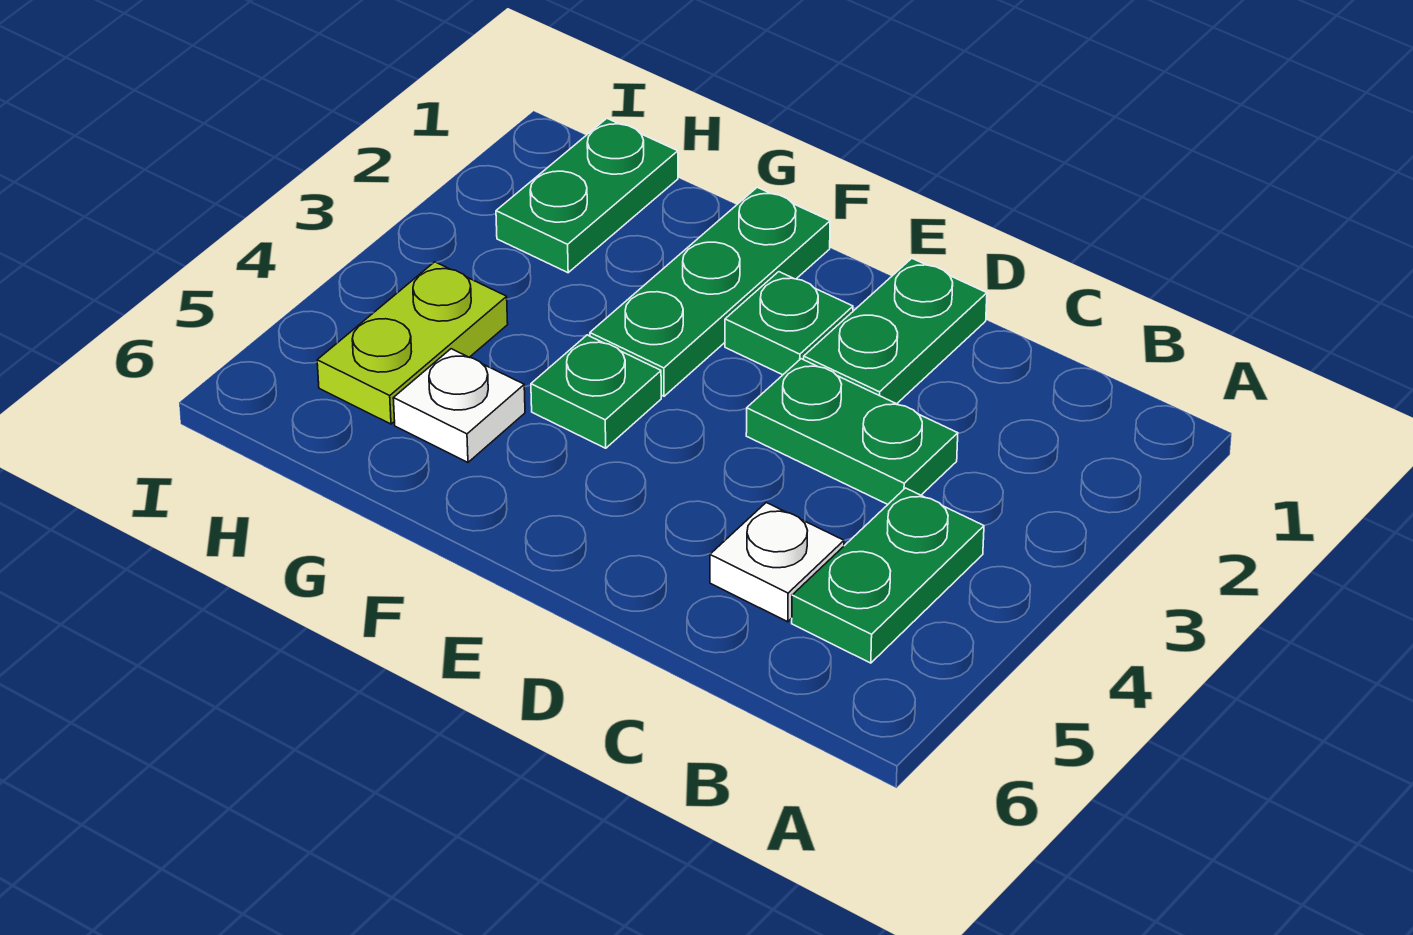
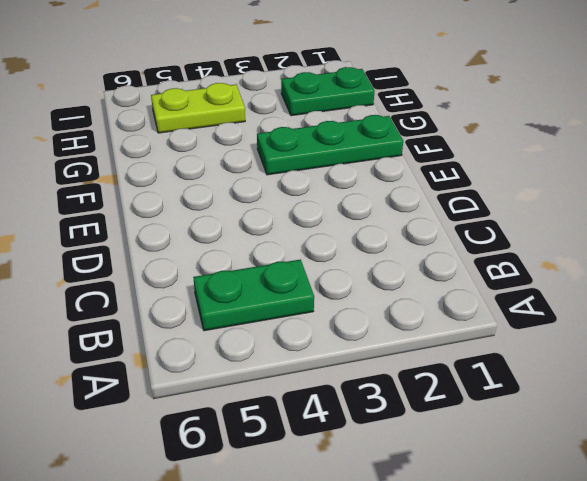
none -> green 1x2 plate [746,359,958,504]
none -> white 1x1 plate [710,503,844,622]

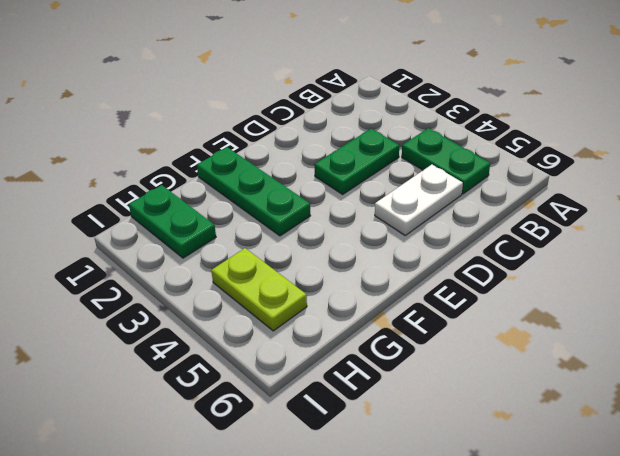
white 1x2 plate [375,165,463,235] -> white 1x1 plate [710,503,844,622]
none -> green 1x2 plate [804,258,987,404]
none -> green 1x1 plate [725,272,853,375]

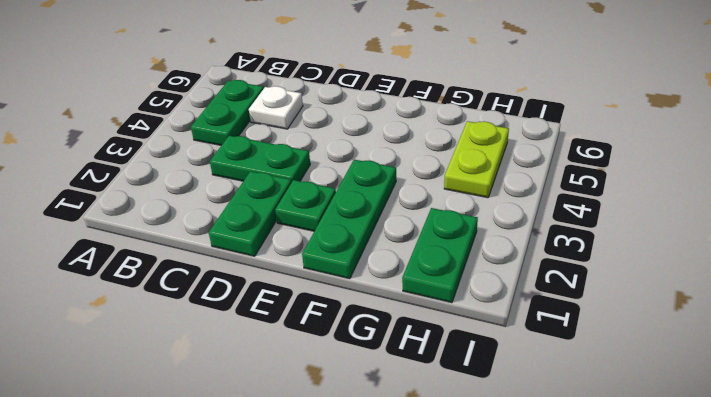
none -> green 1x1 plate [531,335,661,448]
none -> white 1x1 plate [393,349,525,462]

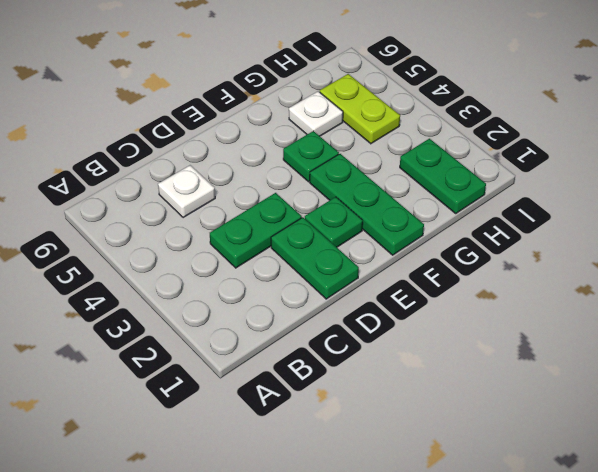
none -> green 1x2 plate [792,488,984,663]

